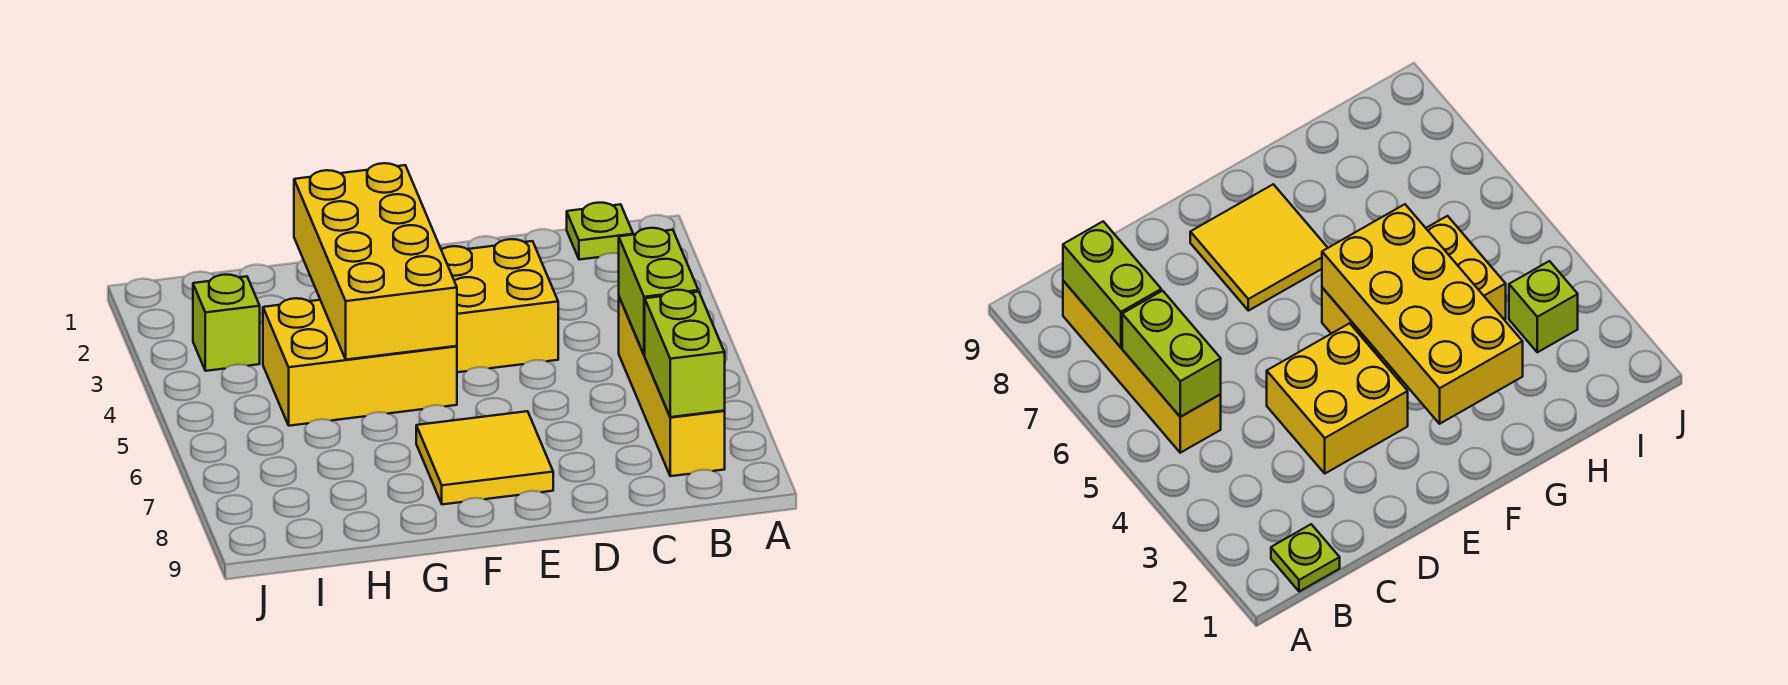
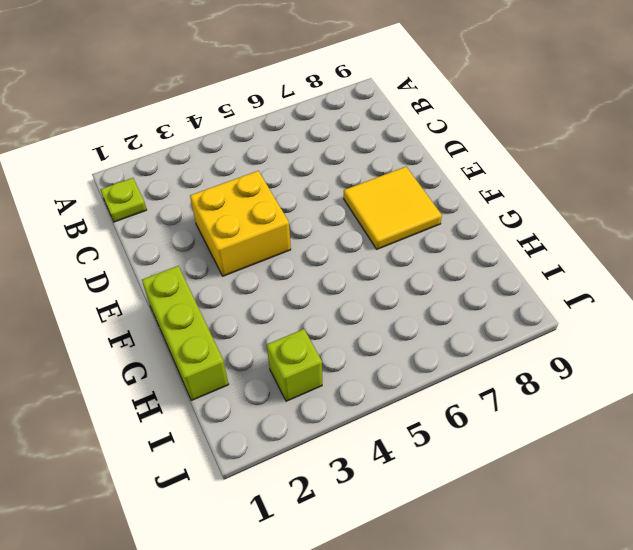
lime 1x3 brick [142,266,229,400] -> none
none -> yellow 1x4 brick [619,297,725,476]
none -> yellow 2x3 brick [263,298,457,426]

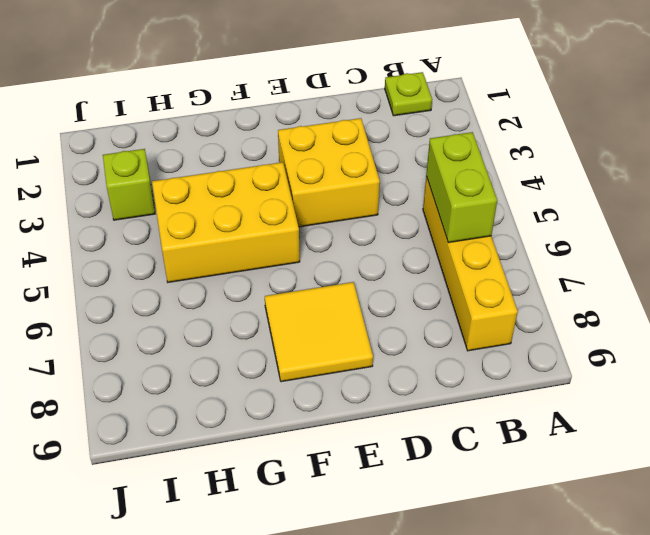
none -> lime 1x2 brick [645,290,725,417]
none -> yellow 2x4 brick [294,163,457,360]

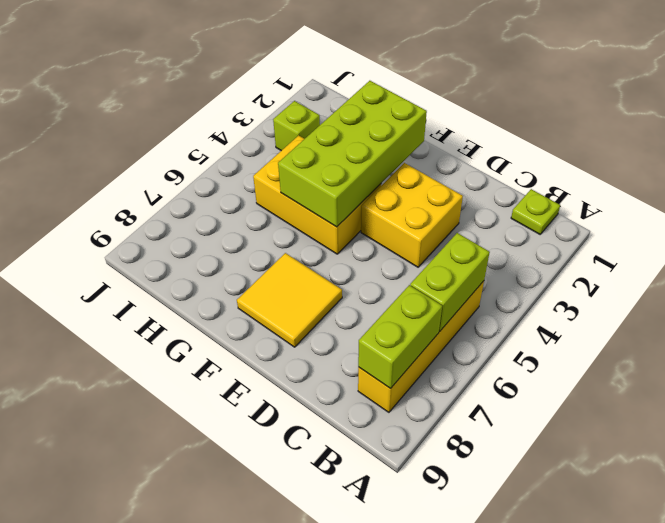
lime 2x4 brick [278,81,427,227] -> yellow 2x4 brick [294,163,457,360]

